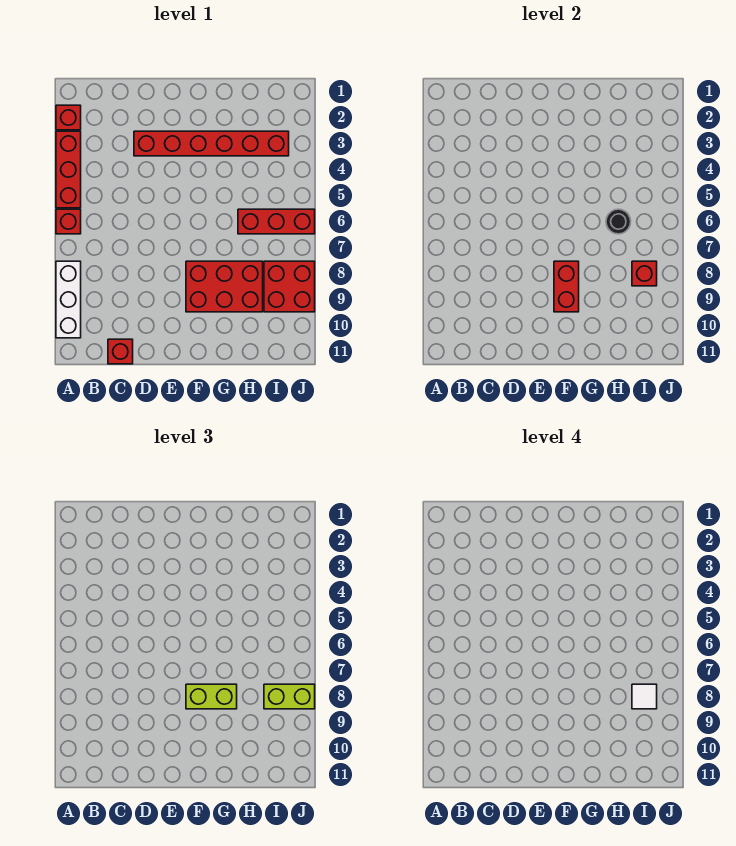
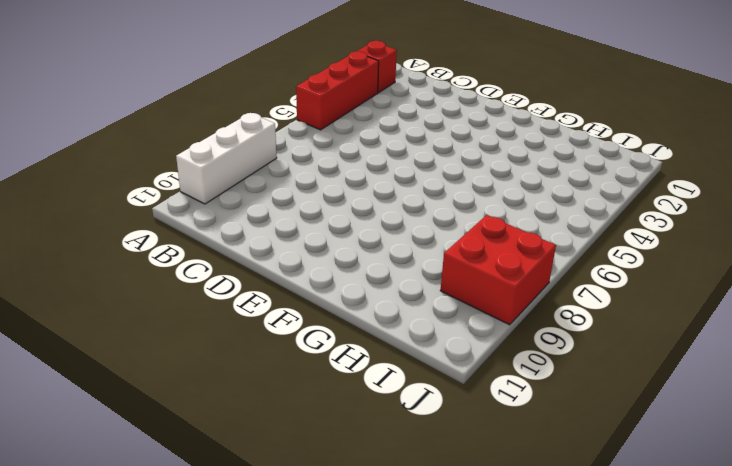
none -> red 1x1 brick [56,209,81,234]
none -> red 1x1 brick [108,339,133,364]
none -> red 1x6 brick [134,131,289,156]

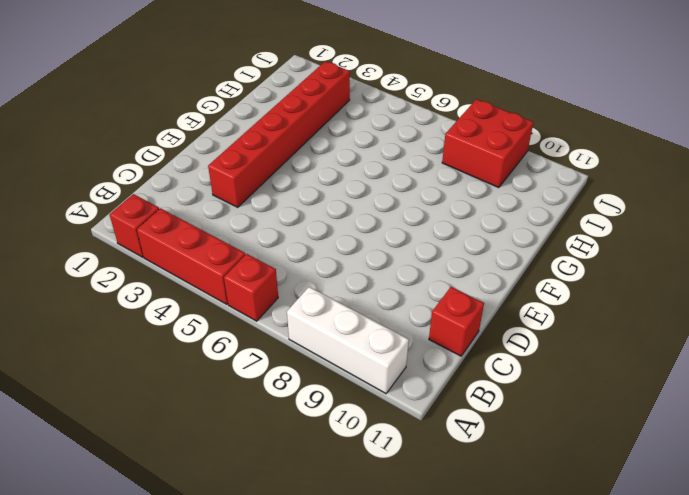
none -> red 2x3 brick [186,261,263,312]
none -> red 1x3 brick [238,209,315,234]
none -> red 1x2 brick [554,261,579,312]

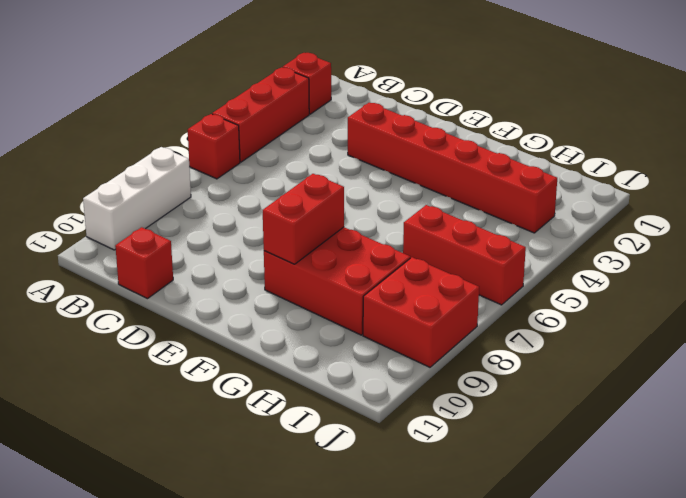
none -> black 1x1 round brick [606,209,631,234]
none -> red 1x1 brick [632,261,657,286]
none -> lime 1x2 brick [186,684,237,709]

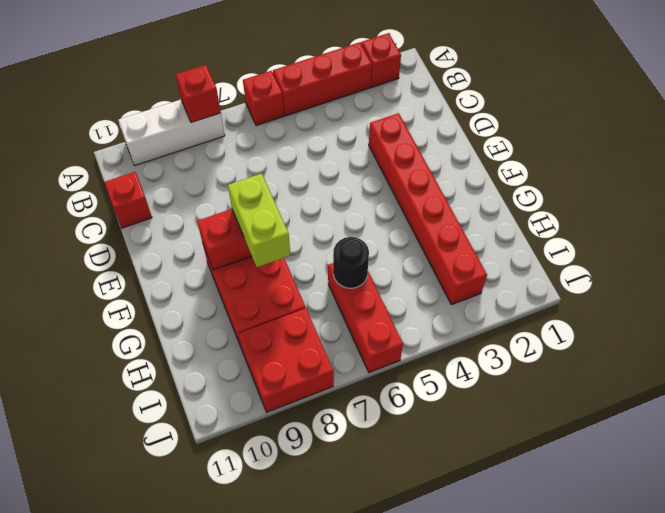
red 1x1 brick [176,65,221,123] -> red 1x1 brick moved to [632,261,657,286]
none -> lime 1x2 brick [264,684,315,709]
none -> white 1x1 tile [632,684,657,709]

